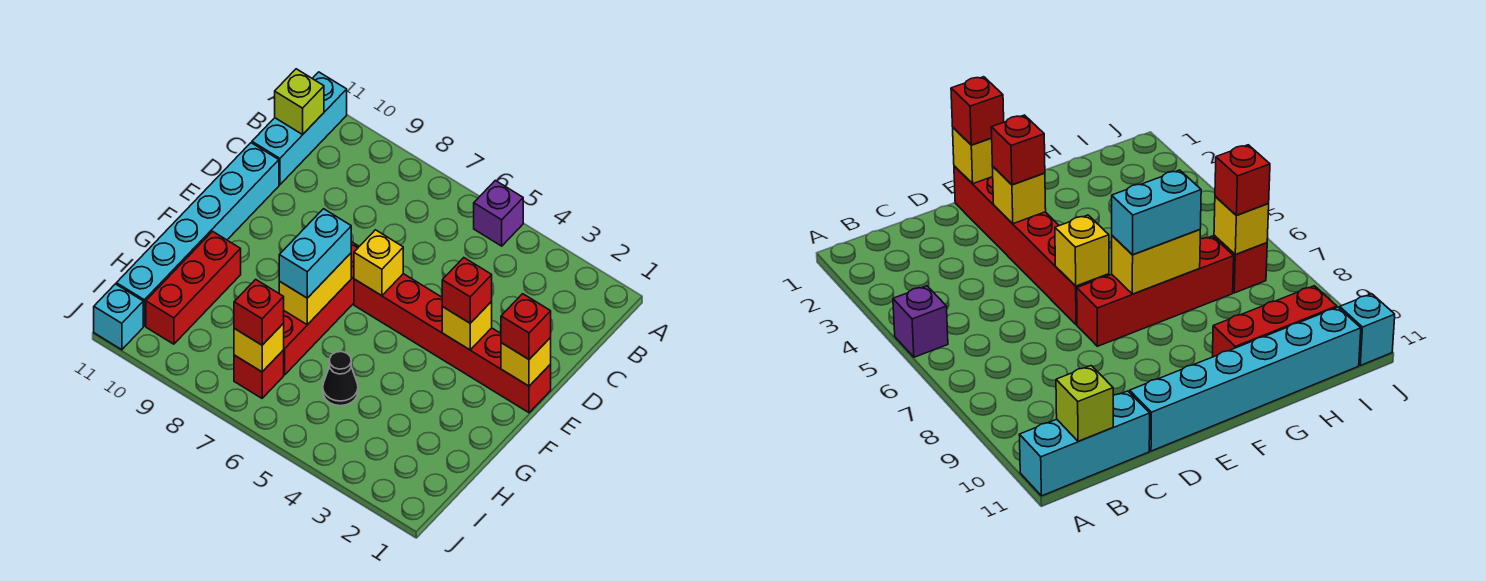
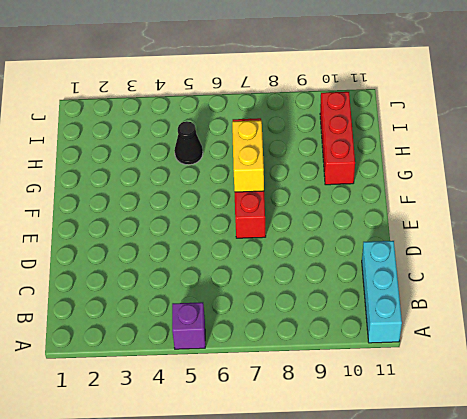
none -> cyan 1x6 brick [116,143,279,326]
none -> red 1x6 brick [354,274,551,413]
none -> red 1x1 brick [234,350,284,398]

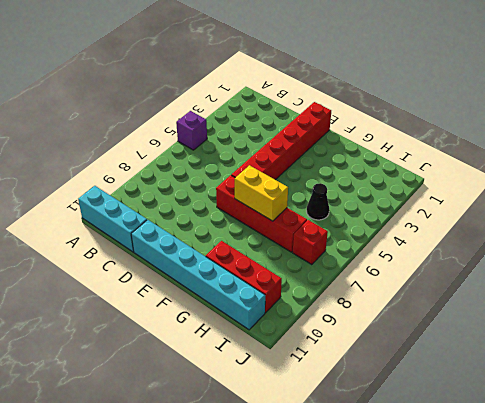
none -> cyan 1x1 brick [94,284,143,350]
none -> lime 1x1 brick [275,69,324,134]
none -> yellow 1x1 brick [501,338,551,386]

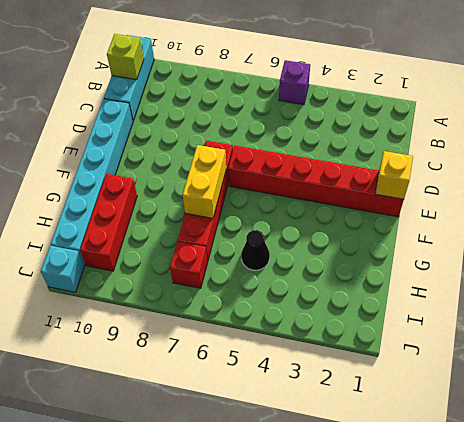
none -> yellow 1x1 brick [442,302,492,350]
none -> yellow 1x1 brick [354,230,403,296]
none -> yellow 1x1 brick [234,323,284,372]

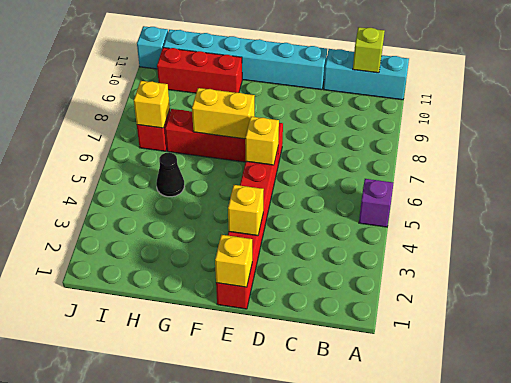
none -> red 1x1 brick [501,294,551,359]
none -> red 1x1 brick [442,258,492,323]
none -> cyan 1x2 brick [279,209,351,298]

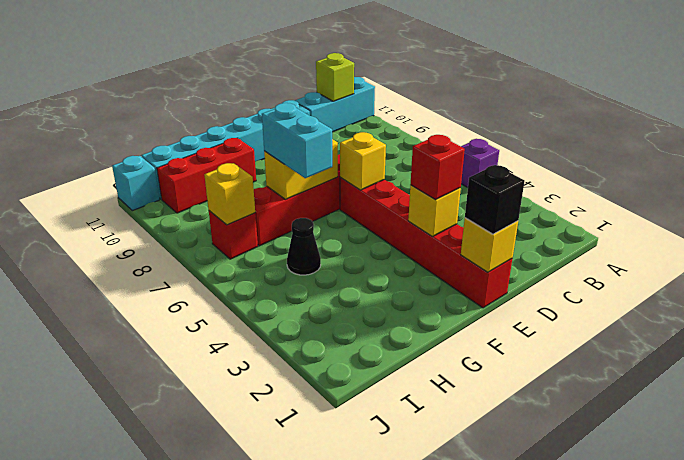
black 1x1 brick [465,165,525,234] -> red 1x1 brick [501,294,551,359]
cyan 1x2 brick [262,103,332,178] -> cyan 1x2 brick turned to [279,209,351,298]
none -> red 1x1 brick [234,279,284,345]

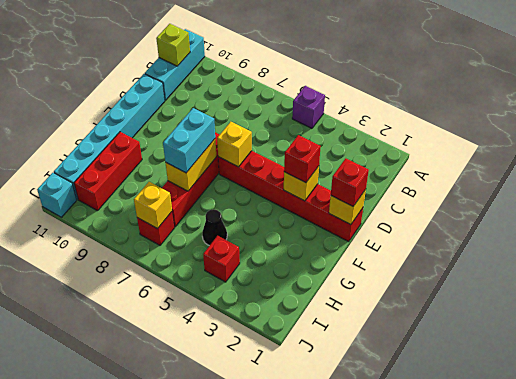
red 1x1 brick [203,236,240,282] -> red 1x1 brick moved to [234,279,284,345]

